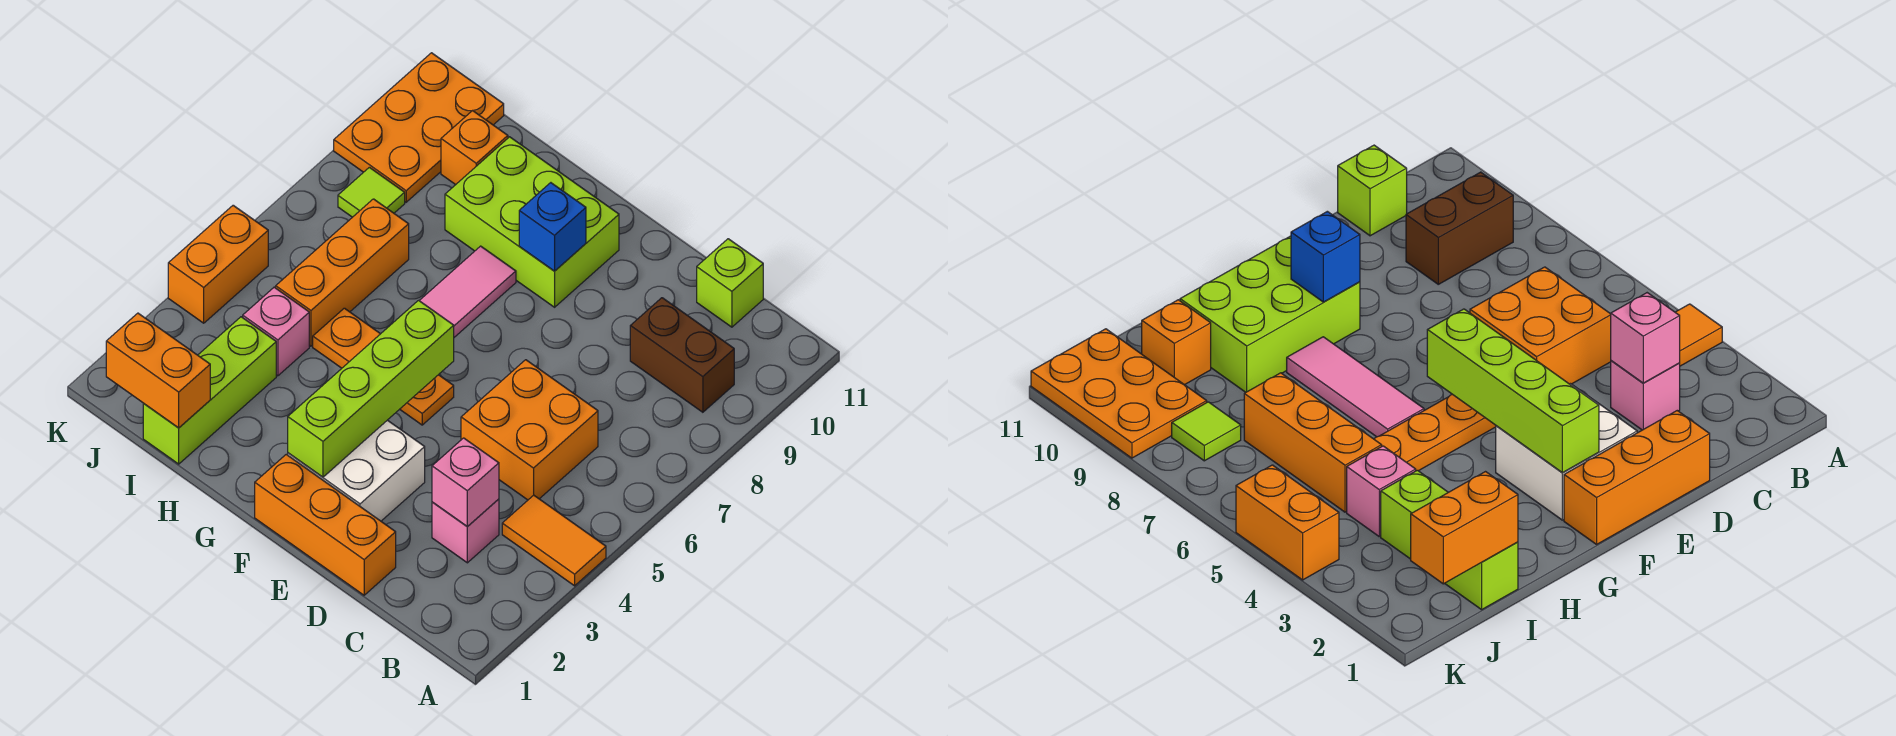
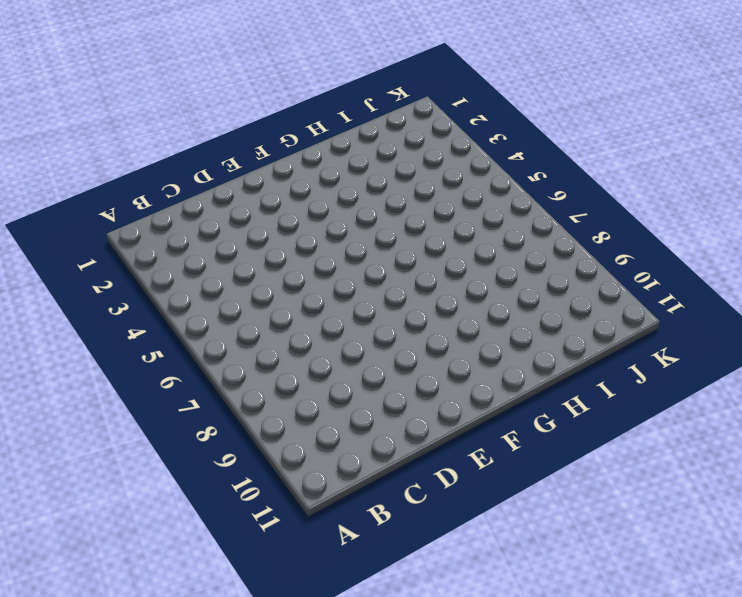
none -> orange 1x2 tile [502,495,606,586]
none -> brown 1x2 brick [630,298,734,412]
none -> pink 1x1 brick [432,499,499,563]

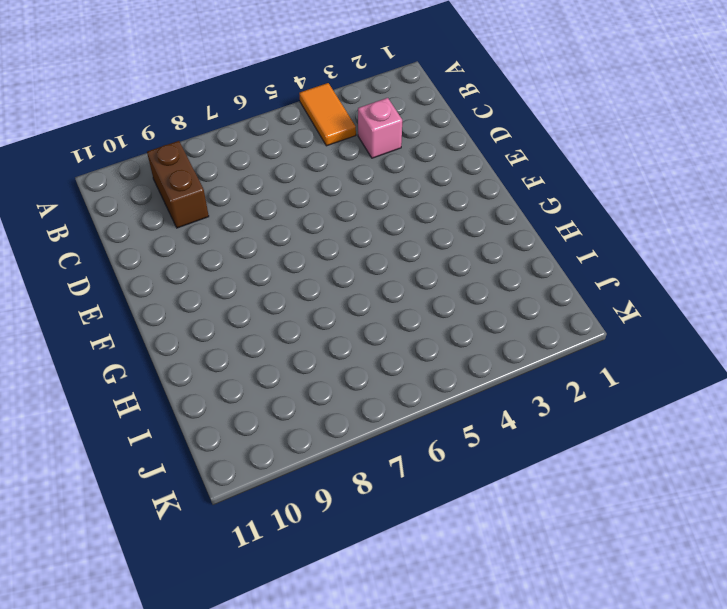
none -> orange 2x2 brick [461,360,598,500]
none -> lime 1x1 brick [697,239,763,327]
none -> orange 1x3 brick [255,454,396,595]

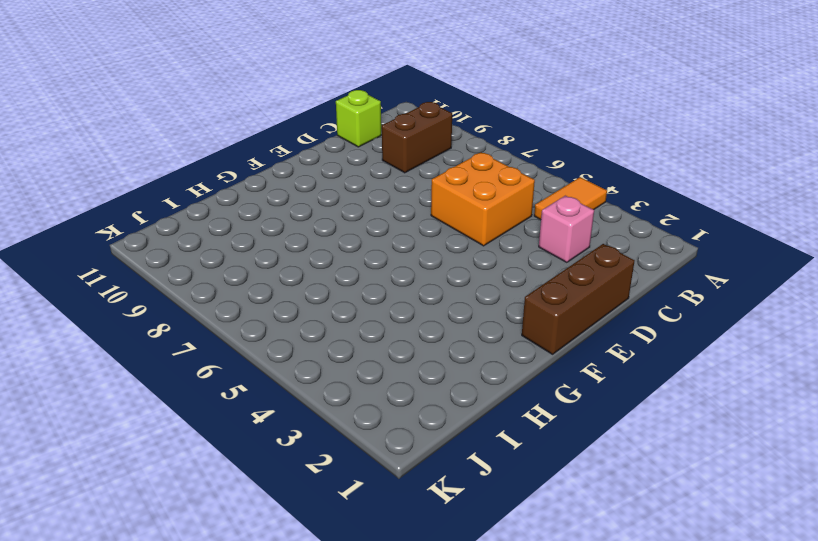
brown 1x3 brick [522,244,634,354] -> orange 1x3 brick [255,454,396,595]
none -> white 2x2 brick [288,420,425,521]
none -> orange 1x3 plate [313,308,454,425]
none -> lime 2x3 brick [445,137,619,307]

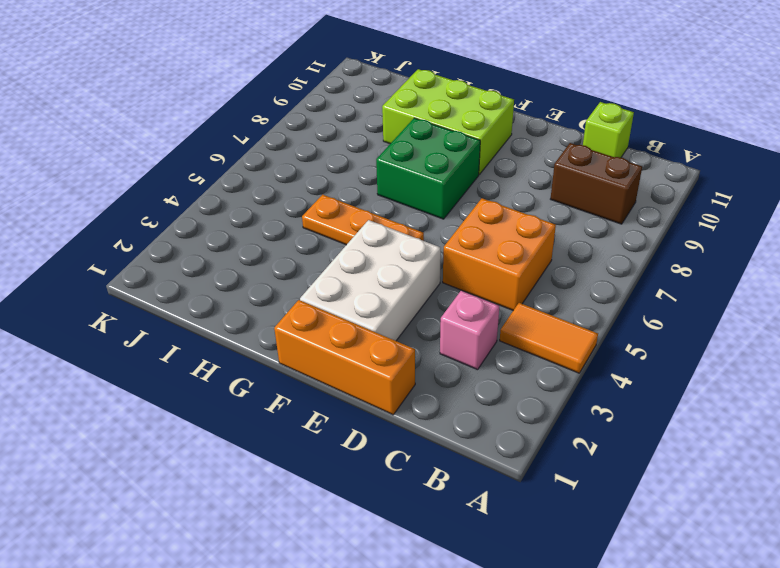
white 2x3 brick [300,220,441,341] -> white 2x2 brick [288,420,425,521]
green 2x2 brick [376,118,480,219] -> pink 1x3 tile [419,246,516,337]
none -> lime 1x3 brick [143,317,276,464]
none -> pink 1x1 brick [243,287,309,376]
none -> orange 1x3 brick [276,199,409,346]

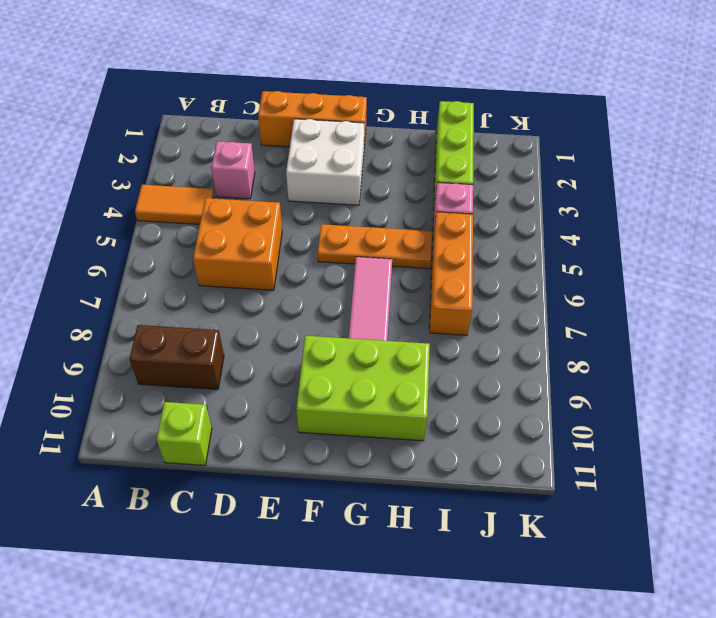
none -> orange 1x1 brick [441,111,508,185]
none -> lime 1x1 tile [338,167,405,217]
none -> orange 2x3 plate [334,53,504,202]

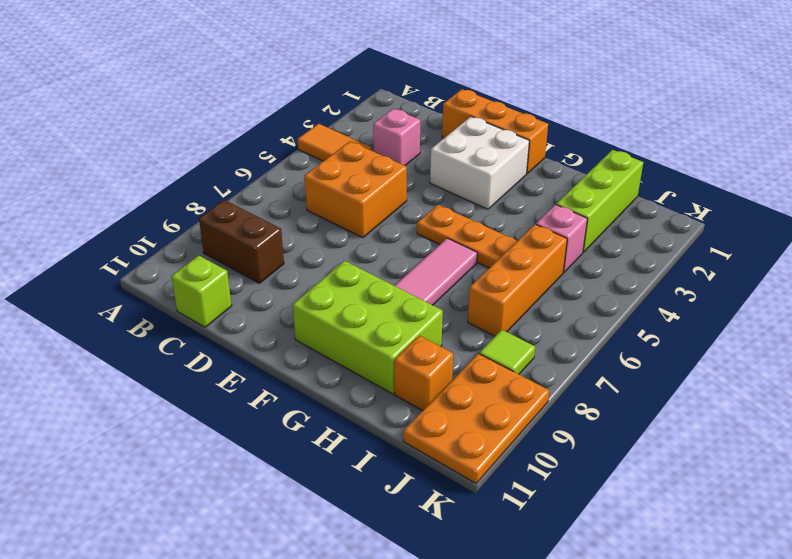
none -> orange 1x2 brick [168,205,268,323]
none -> pink 1x1 brick [432,438,499,527]
none -> lime 1x4 brick [288,300,454,477]

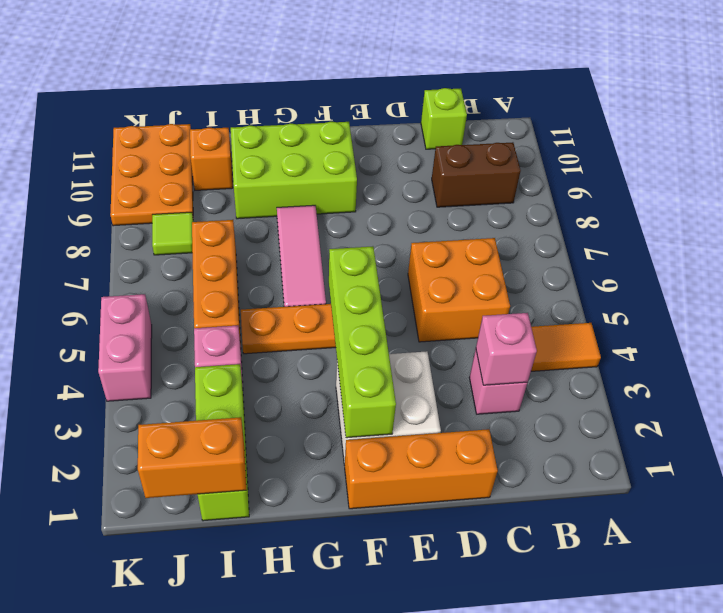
pink 1x2 brick [98,294,152,401] -> orange 1x2 brick [168,205,268,323]
none -> blue 1x1 brick [519,183,586,271]

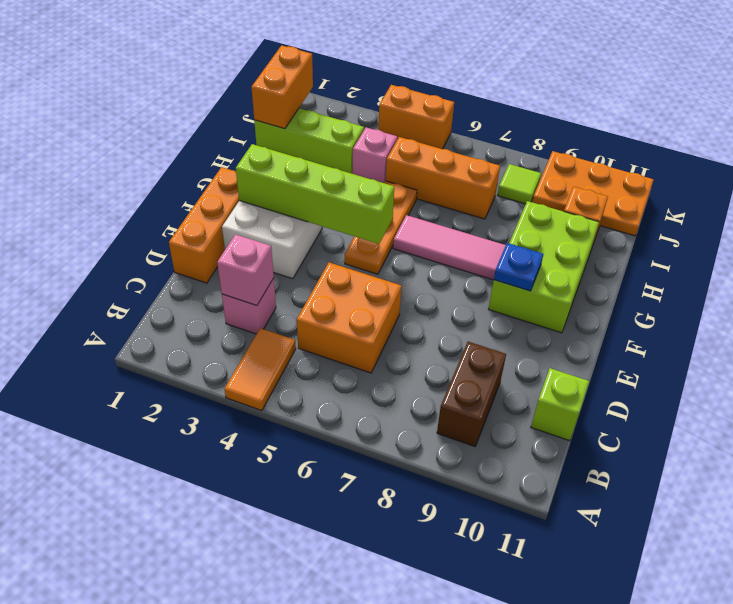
blue 1x1 plate [494,243,543,291] -> blue 1x1 brick [519,183,586,271]

